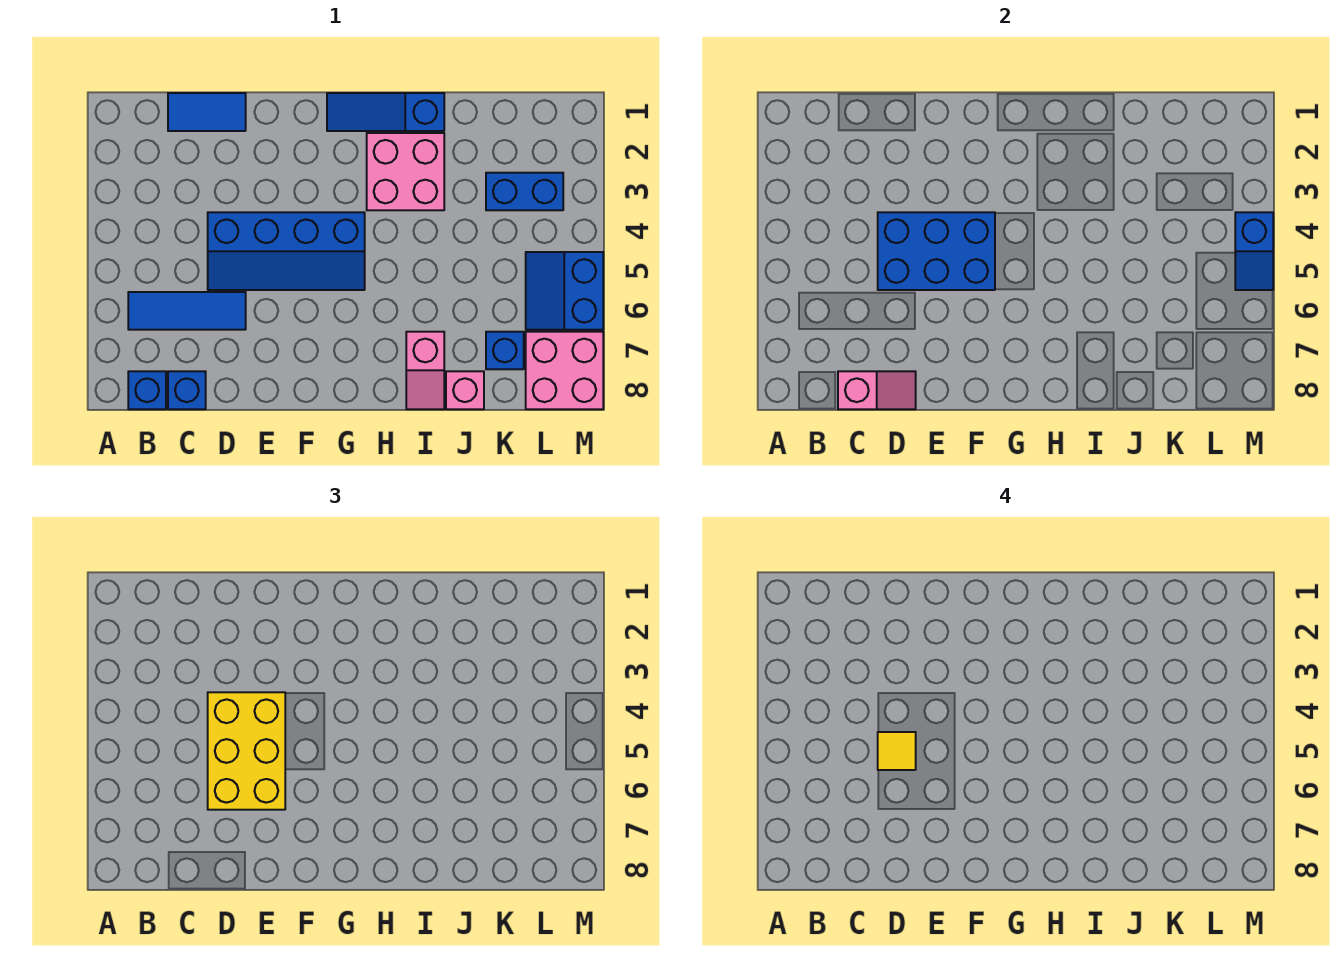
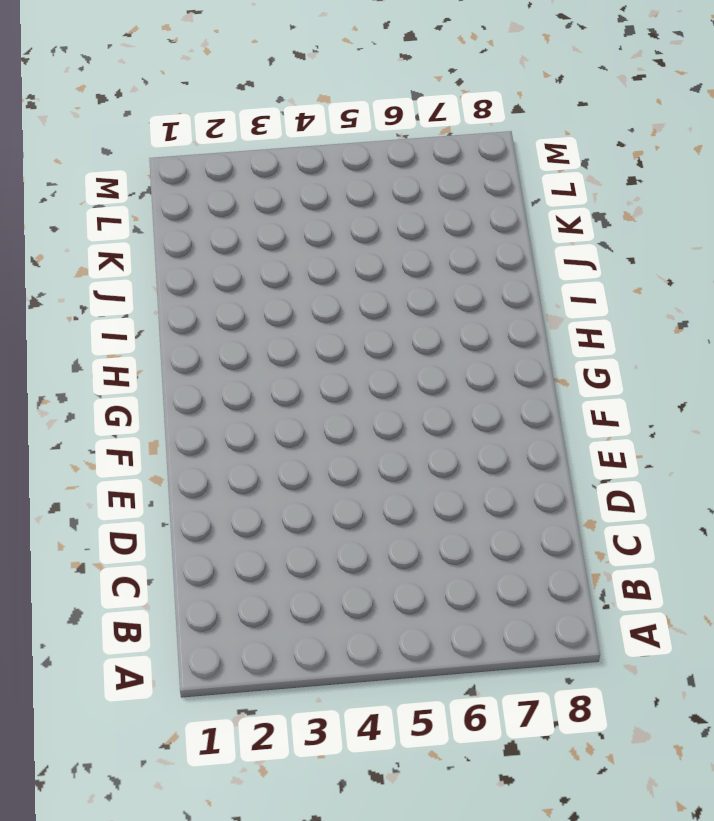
none -> blue 1x3 tile [128,292,246,330]
none -> blue 1x1 brick [128,371,166,409]
none -> blue 1x2 tile [168,93,246,131]

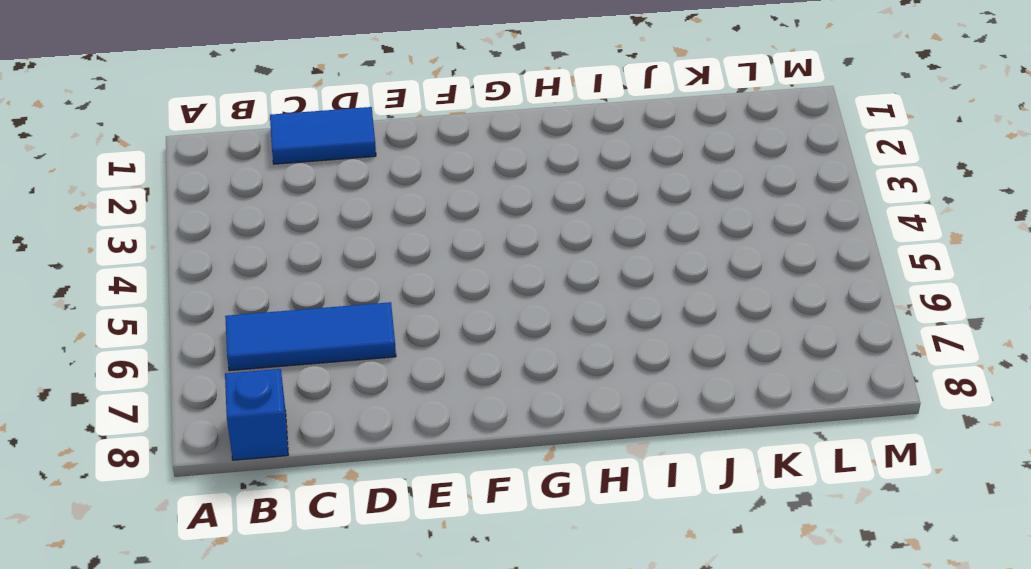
none -> blue 1x1 brick [168,371,206,409]
none -> blue 2x4 slope [208,212,365,290]
none -> blue 1x3 slope [327,93,444,131]

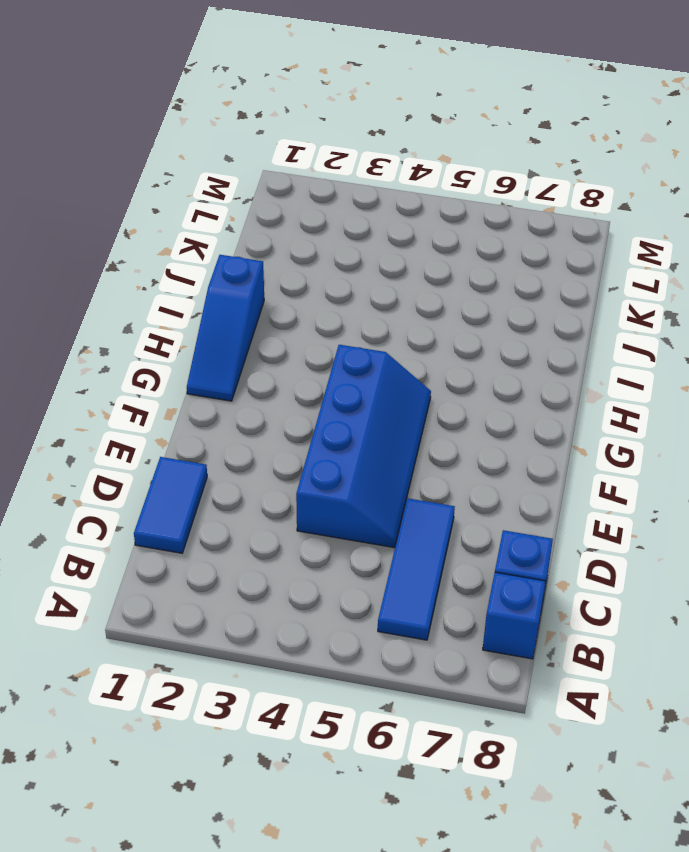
none -> pink 2x2 brick [367,133,444,210]
none -> pink 1x2 slope [406,332,444,409]
none -> pink 1x1 brick [446,371,484,409]

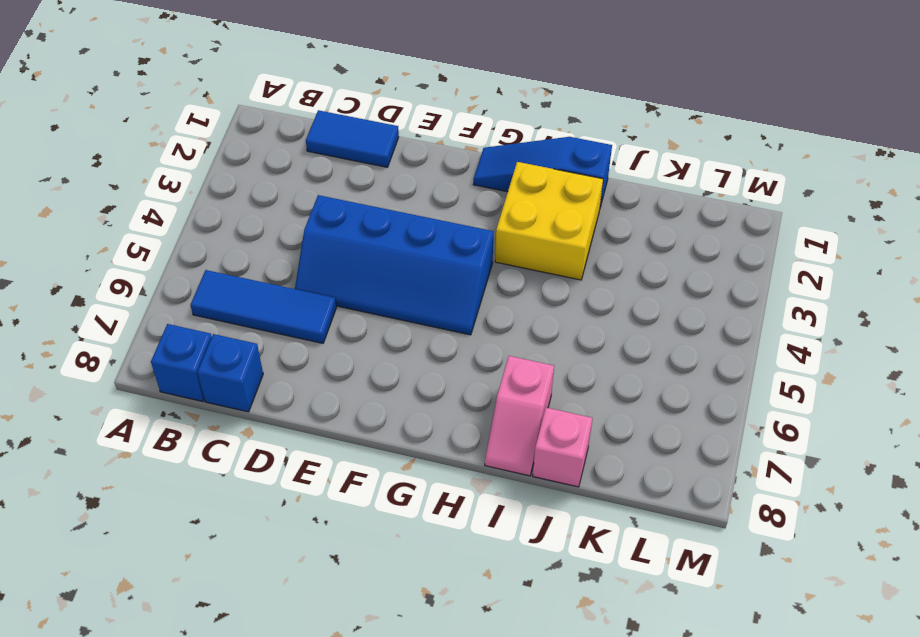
yellow 2x2 brick [495,162,603,280] -> pink 2x2 brick [367,133,444,210]
none -> blue 1x2 brick [486,173,563,210]
none -> blue 1x1 brick [486,332,524,369]
none -> blue 2x2 slope [526,252,603,330]

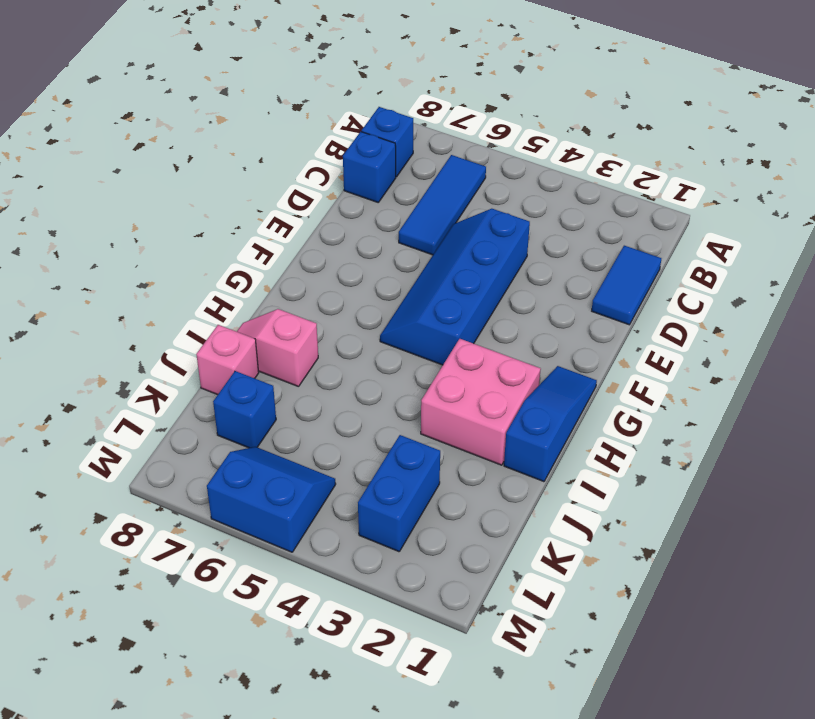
none -> pink 2x2 brick [526,332,603,409]
none -> pink 1x2 slope [838,371,916,409]
none -> blue 2x3 brick [878,212,995,290]

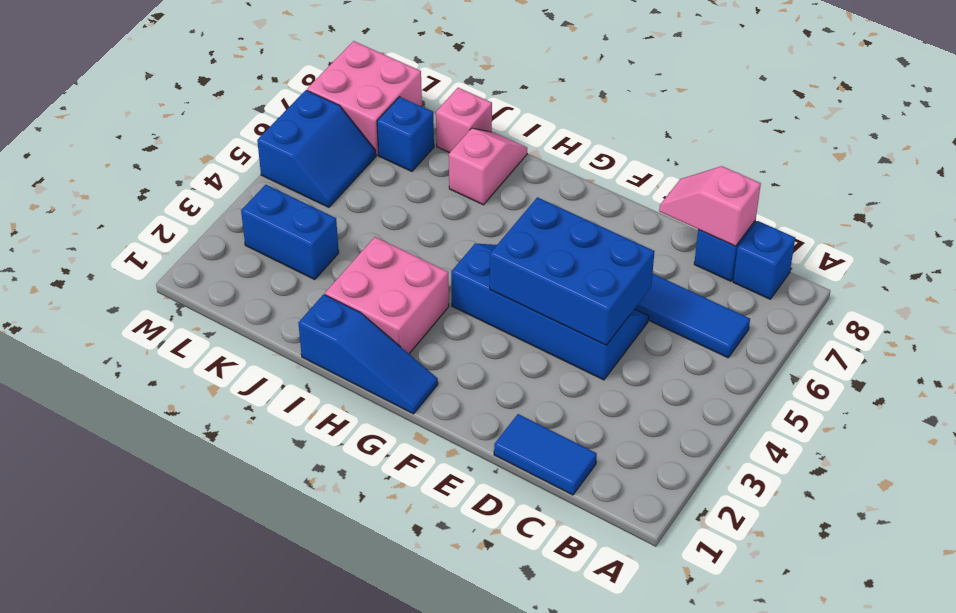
none -> blue 1x2 slope [1235,212,1273,290]
none -> yellow 2x3 brick [208,692,285,810]
none -> yellow 1x1 tile [878,732,916,770]

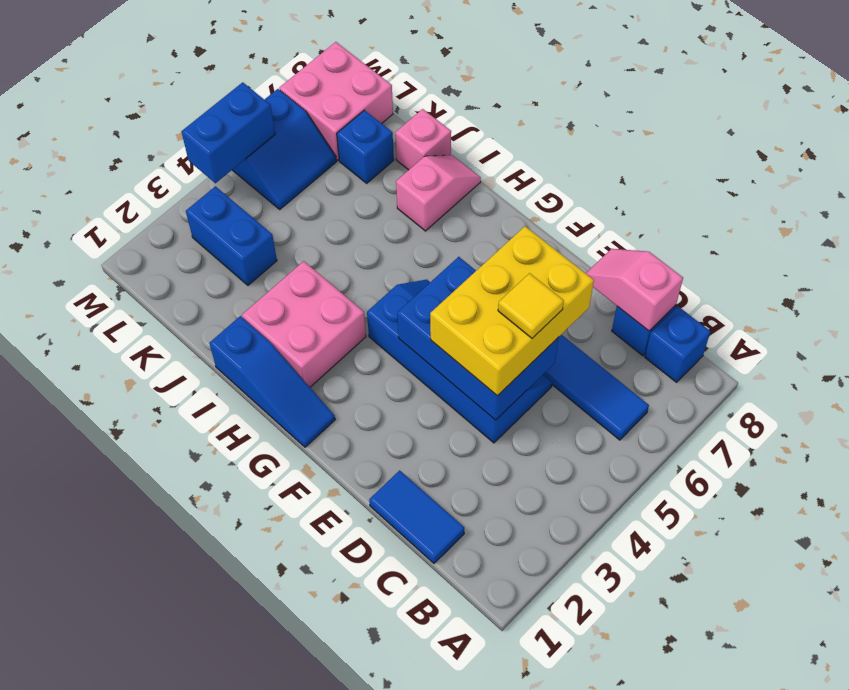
blue 1x2 brick [181,82,275,183] -> blue 1x2 slope [1235,212,1273,290]

